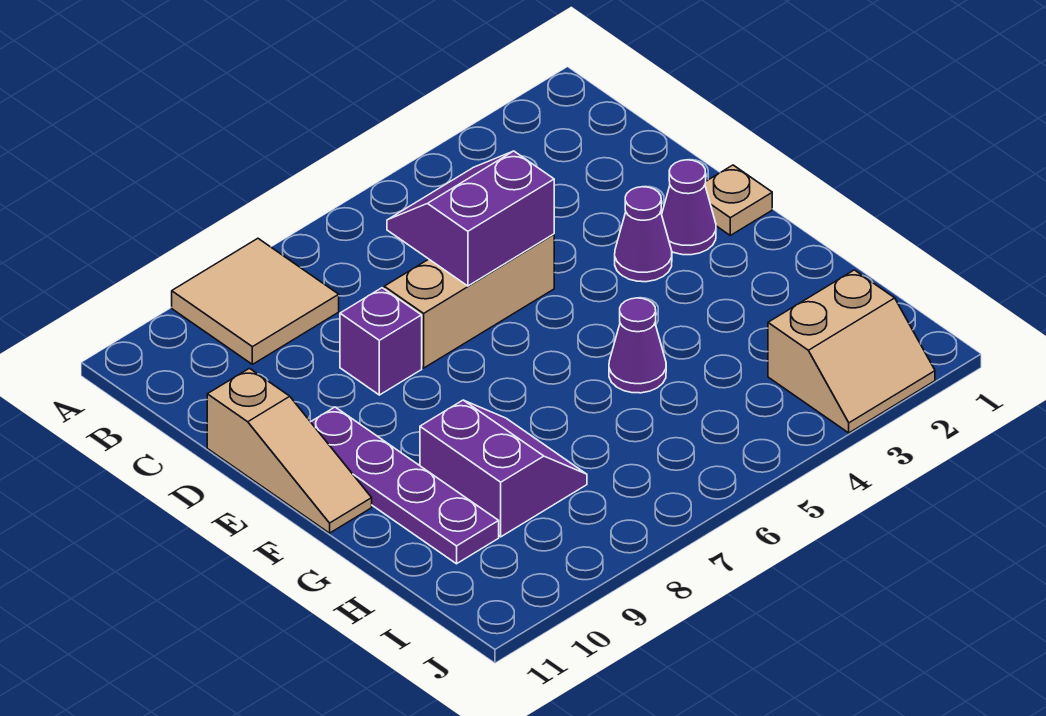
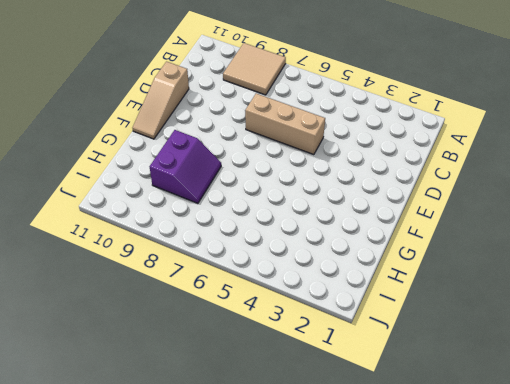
none -> purple 1x1 brick [340,288,422,395]
none -> tan 1x1 plate [705,165,772,235]
none -> purple 1x1 cone [662,160,716,255]

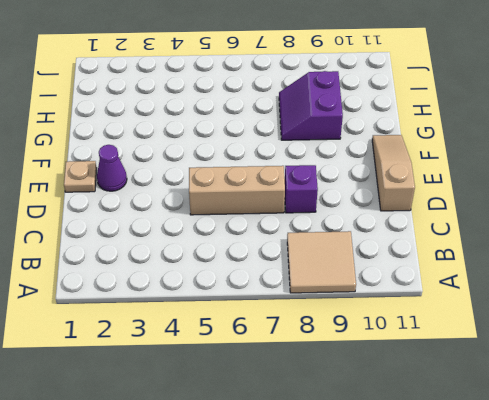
none -> purple 1x1 cone [615,187,672,282]
none -> purple 1x4 plate [311,407,499,564]
none -> purple 1x1 cone [609,298,666,393]

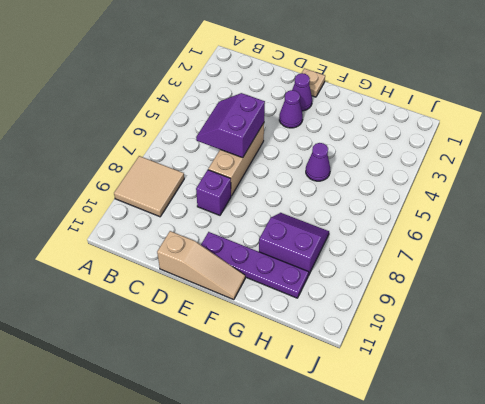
none -> tan 2x2 slope [768,270,935,433]

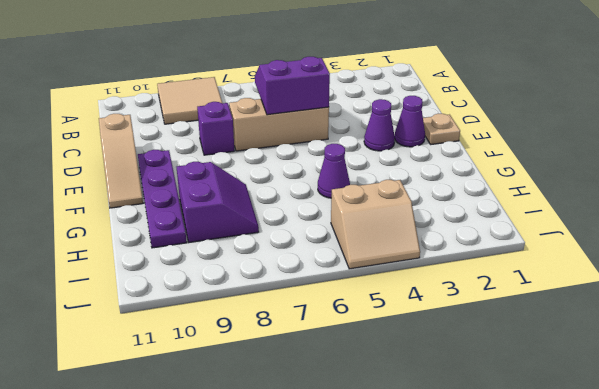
tan 2x2 slope [331,180,420,269] -> tan 2x2 slope moved to [768,270,935,433]

